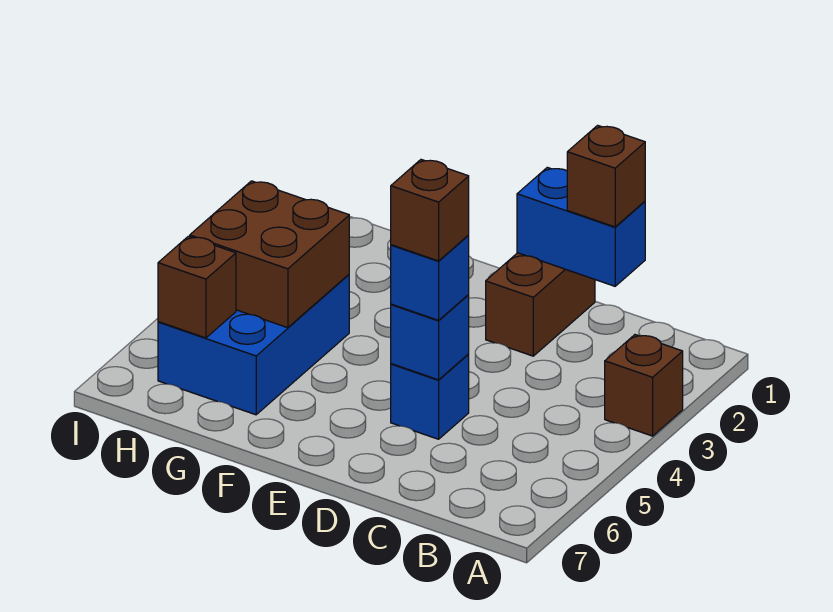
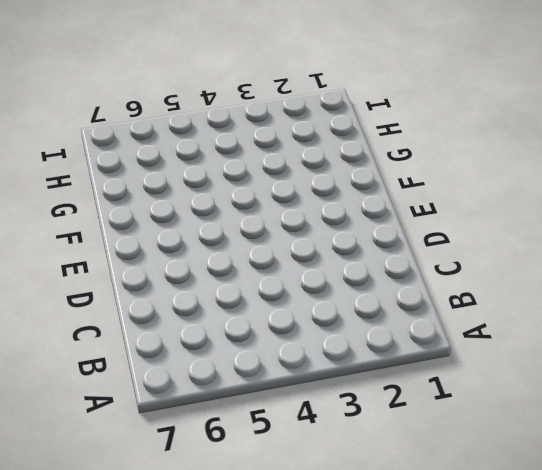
none -> brown 1x1 brick [605,335,683,436]
none -> brown 1x2 brick [486,253,595,356]

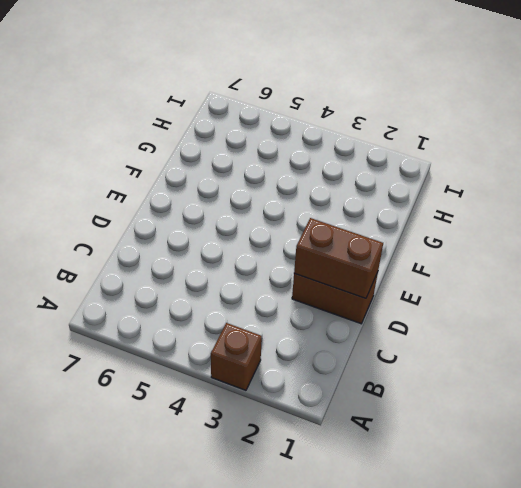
brown 1x2 brick [294,218,383,298] -> blue 1x2 brick [517,167,645,286]
none -> blue 1x1 brick [391,354,469,439]
none -> blue 2x3 brick [158,275,349,415]

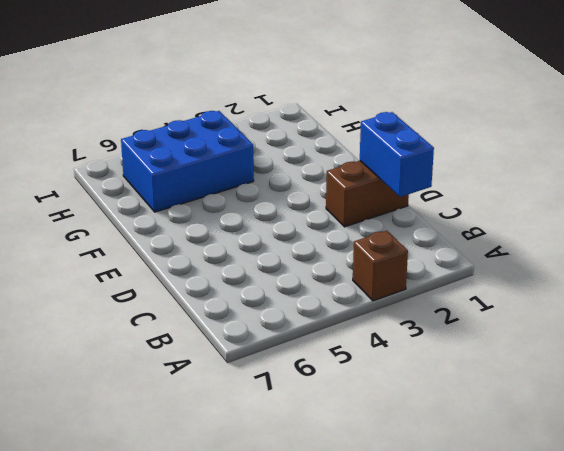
none -> blue 1x1 brick [391,354,469,439]
none -> blue 1x1 brick [391,295,469,380]

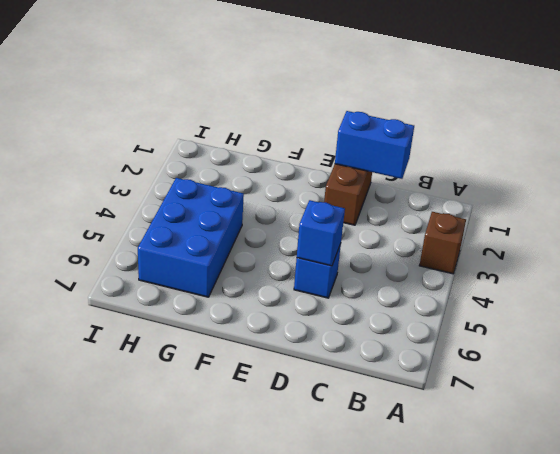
none -> brown 2x2 brick [190,181,349,328]
none -> brown 1x1 brick [158,236,236,338]

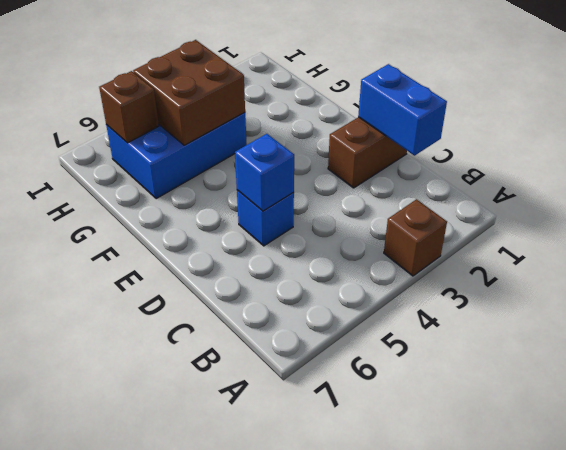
none -> brown 1x1 brick [567,125,645,227]
none -> blue 1x1 brick [391,236,469,320]

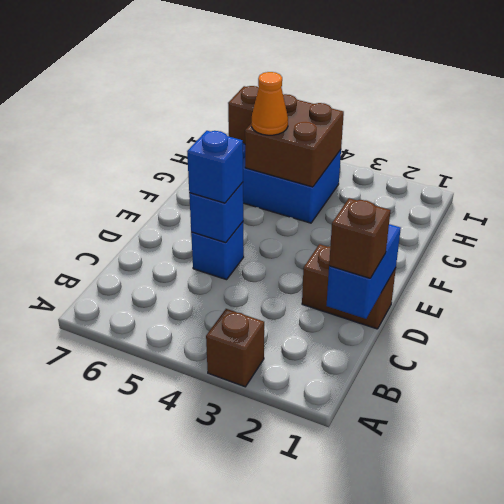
orange 1x1 cone [252,72,288,135] -> none
none -> brown 1x1 brick [391,160,469,261]

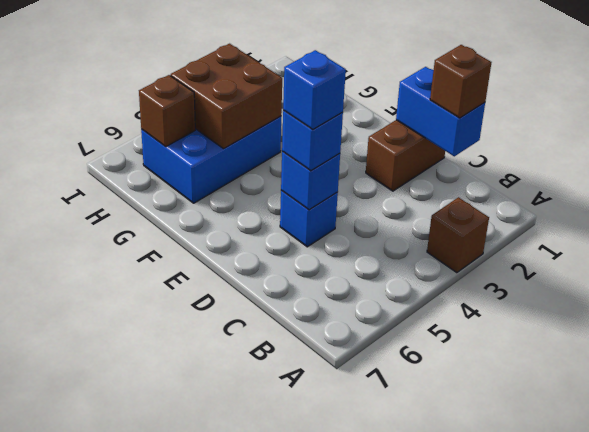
blue 1x1 brick [283,50,346,129] -> brown 1x1 brick [391,160,469,261]

